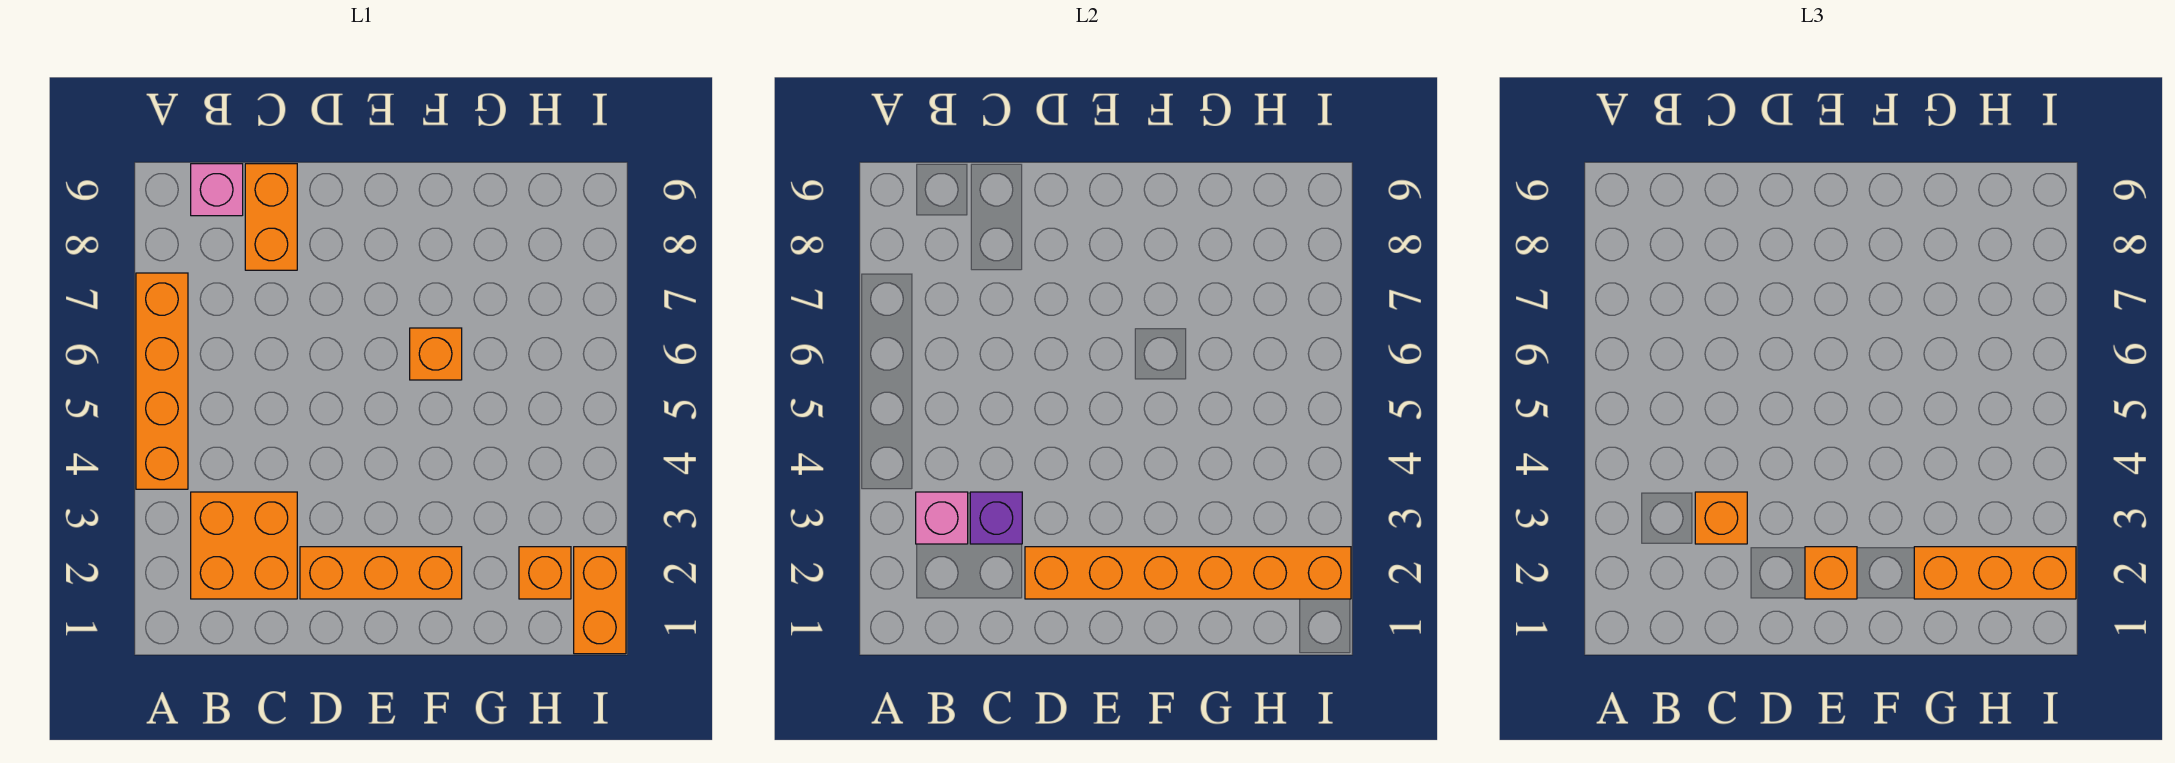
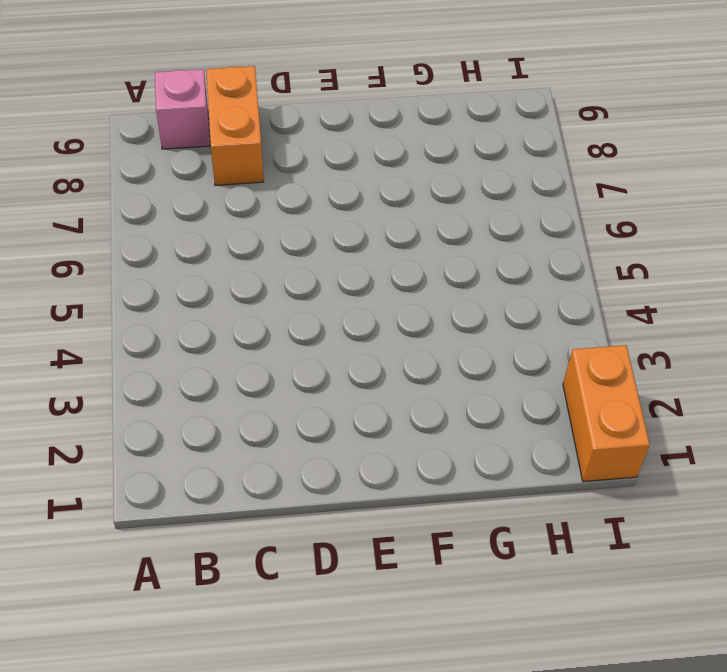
none -> orange 1x4 brick [136,273,188,489]
none -> orange 2x2 brick [191,492,297,599]
none -> orange 1x3 brick [300,547,462,599]

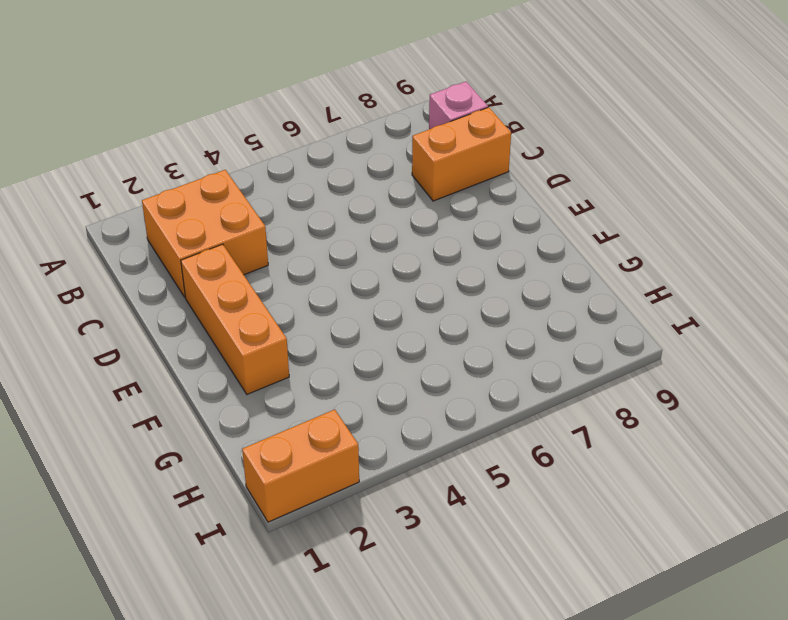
none -> orange 1x4 brick [136,273,188,489]
none -> orange 1x1 brick [410,328,462,380]
none -> orange 1x1 brick [519,547,571,599]

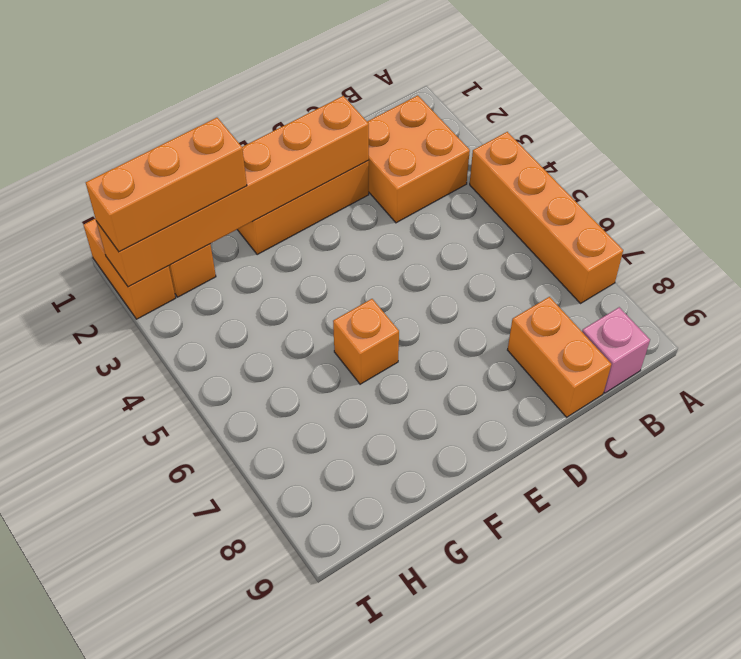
none -> pink 1x1 brick [916,492,968,544]
none -> purple 1x1 brick [970,492,1022,544]
none -> orange 1x1 brick [1695,492,1747,544]

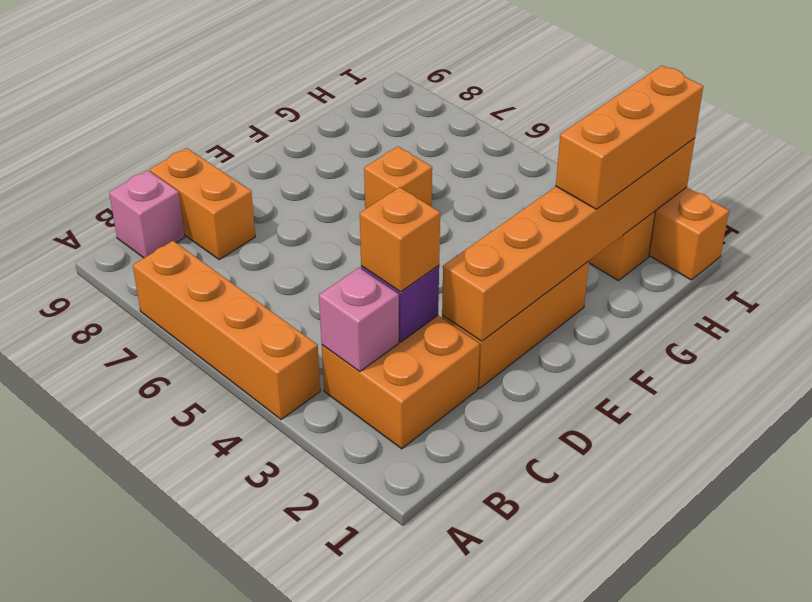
none -> orange 1x1 brick [1805,547,1857,599]

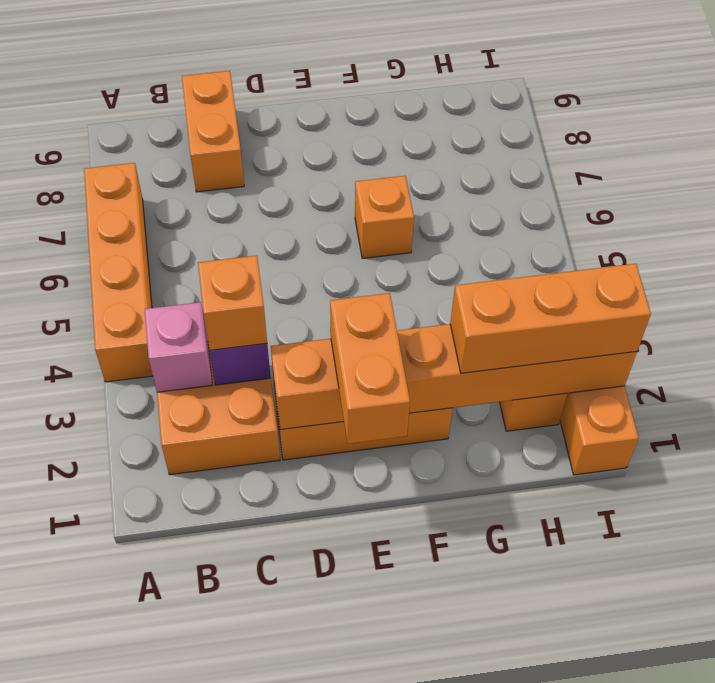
orange 1x2 brick [330,293,410,444] -> orange 1x1 brick [1805,547,1857,599]
none -> pink 1x1 brick [191,164,243,216]

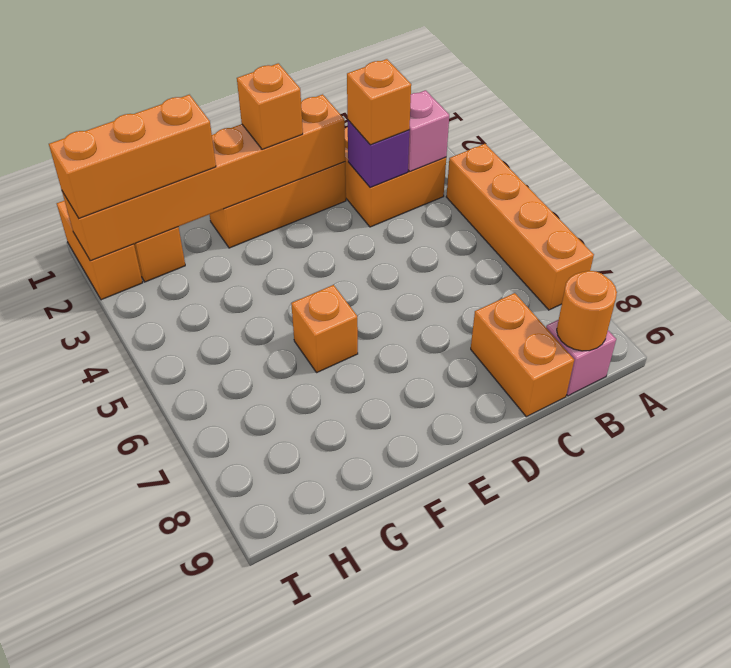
orange 1x1 round brick [557,271,617,351] -> none

